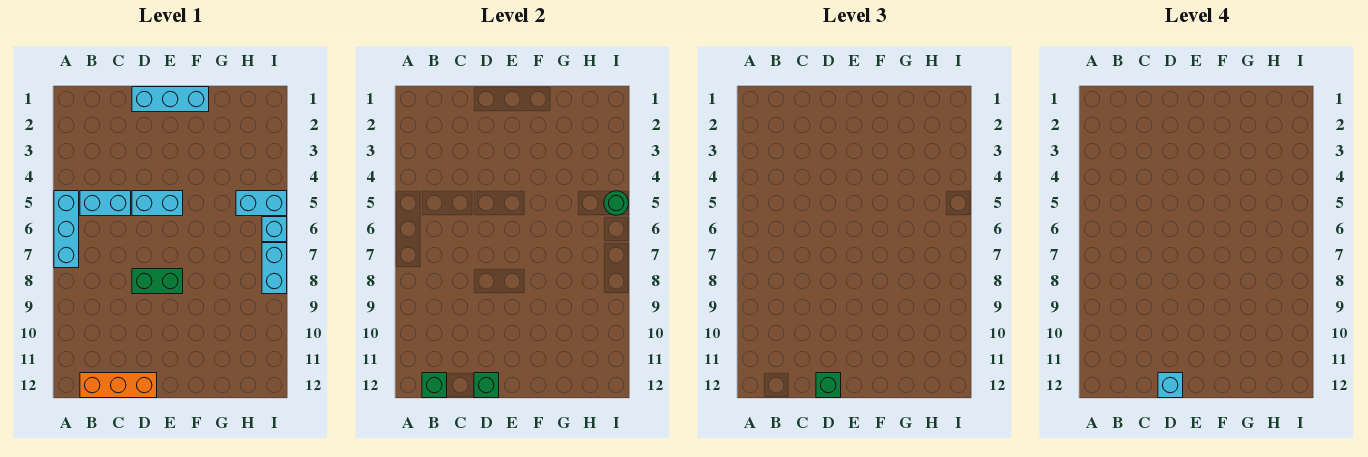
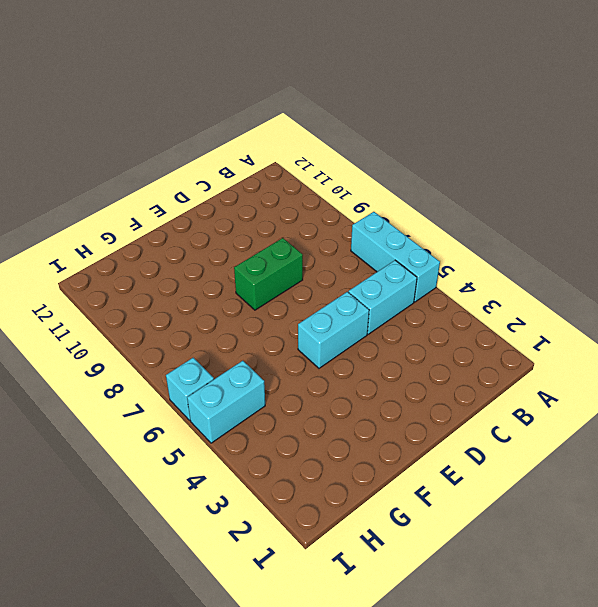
none -> orange 1x3 brick [80,373,157,398]
none -> cyan 1x3 brick [132,87,209,112]
none -> cyan 1x2 brick [262,243,287,294]

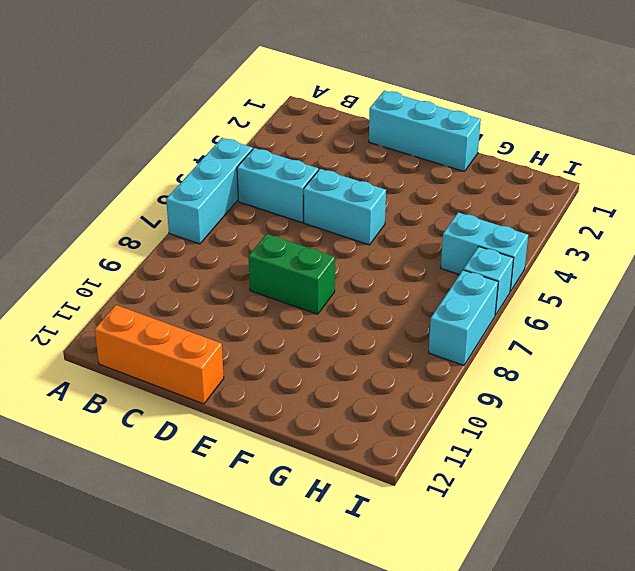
none -> green 1x1 brick [422,373,447,398]
none -> green 1x1 brick [474,373,499,398]
none -> green 1x1 round brick [604,191,629,215]

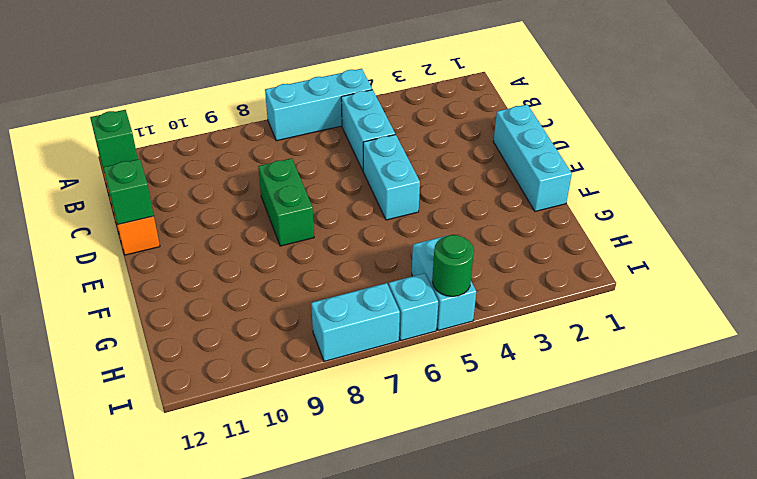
none -> green 1x1 brick [816,373,841,398]
none -> cyan 1x1 brick [1158,373,1183,398]

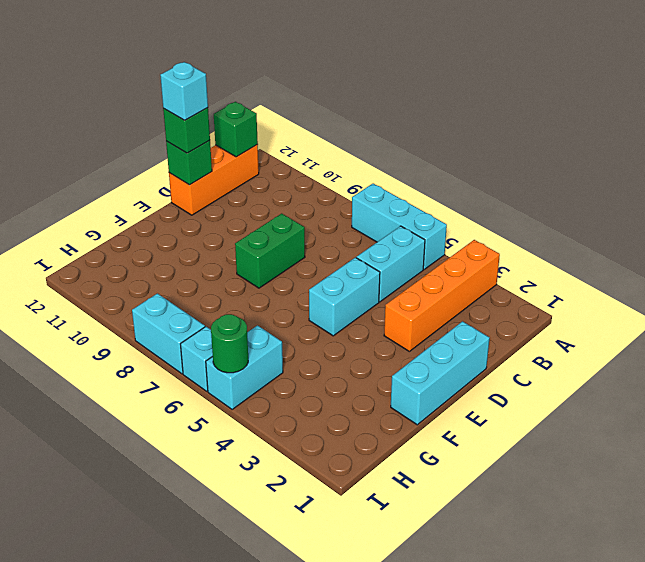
orange 1x4 brick [384,240,500,351] -> none

